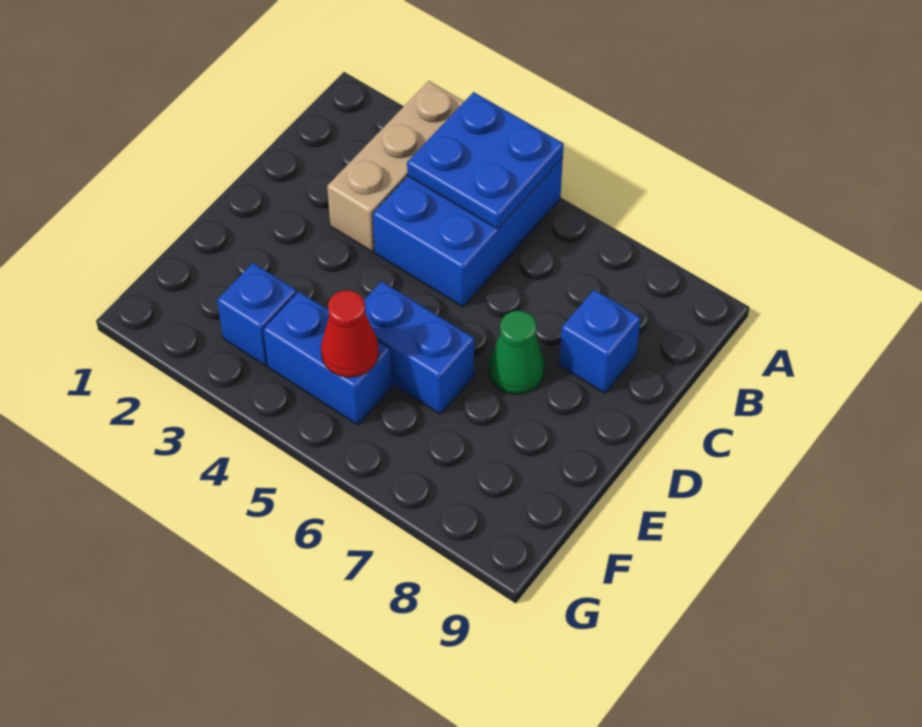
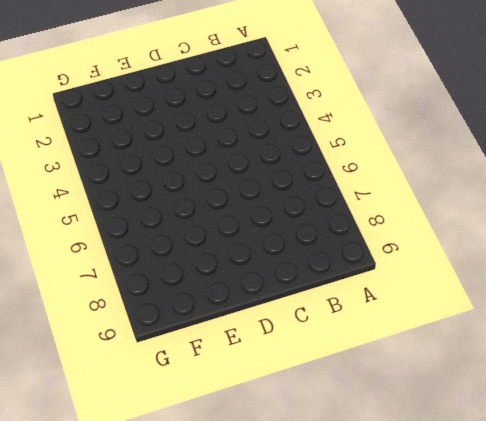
none -> tan 1x3 brick [327,81,465,252]
none -> blue 2x3 brick [373,158,563,307]

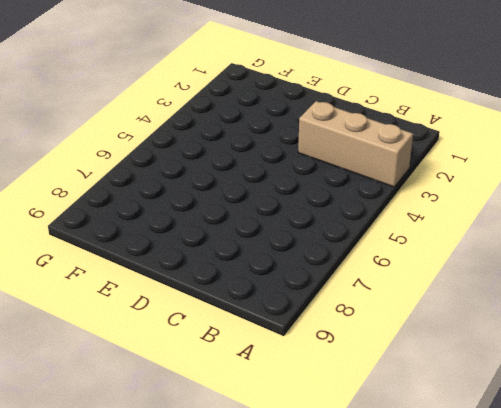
none -> blue 2x3 brick [373,158,563,307]
none -> blue 1x1 brick [559,290,641,393]

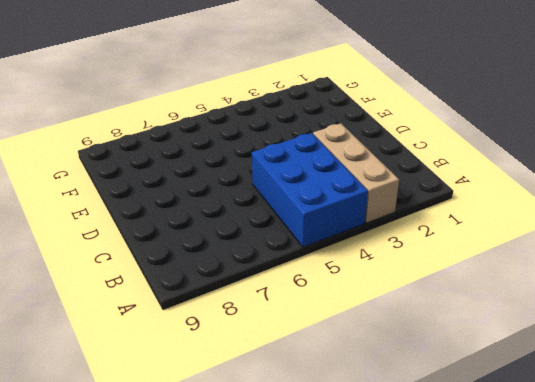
none -> blue 1x1 brick [559,290,641,393]
none -> green 1x1 cone [489,311,545,394]

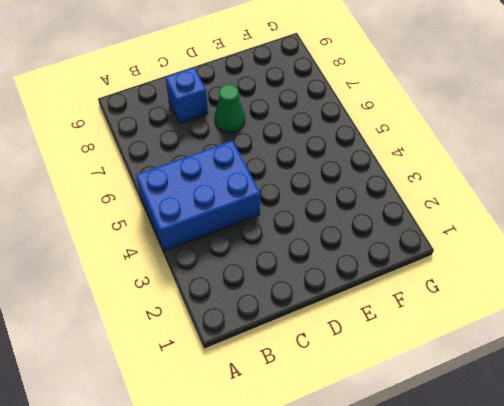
none -> tan 1x3 brick [327,81,465,252]
none -> blue 1x2 brick [364,281,474,414]

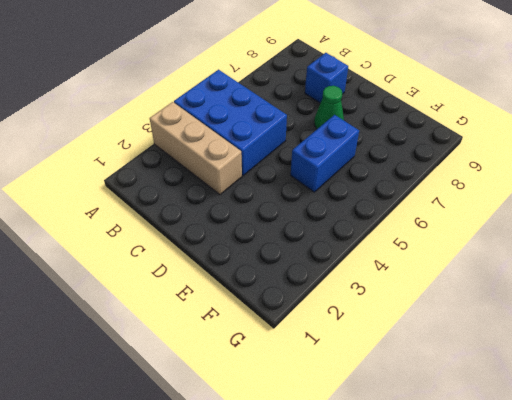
none -> blue 1x1 brick [217,263,297,366]
none -> blue 1x2 brick [263,291,392,425]

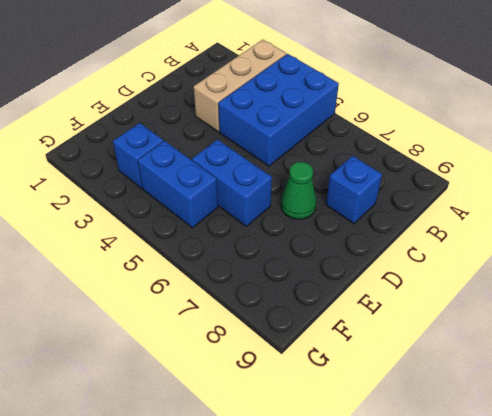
none -> blue 2x2 plate [407,92,564,229]
none -> red 1x1 cone [321,290,379,377]

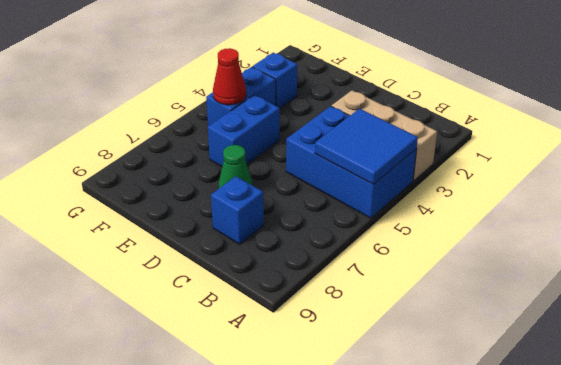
blue 2x2 tile [315,109,418,184] -> blue 2x2 plate [407,92,564,229]

